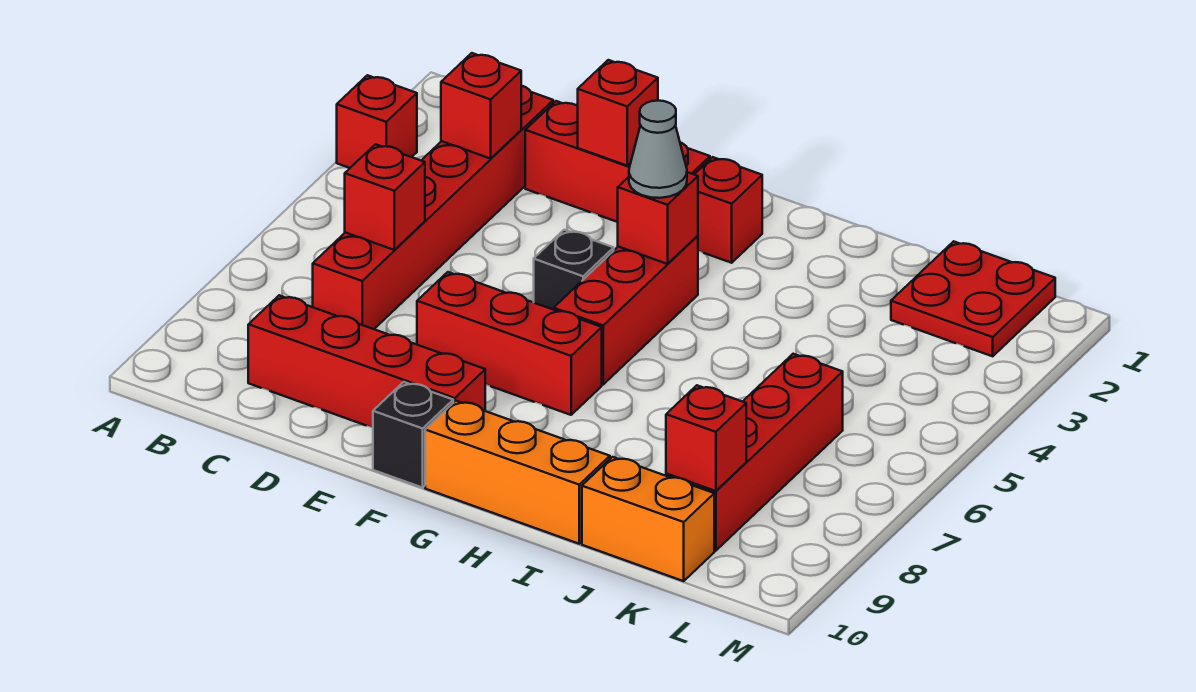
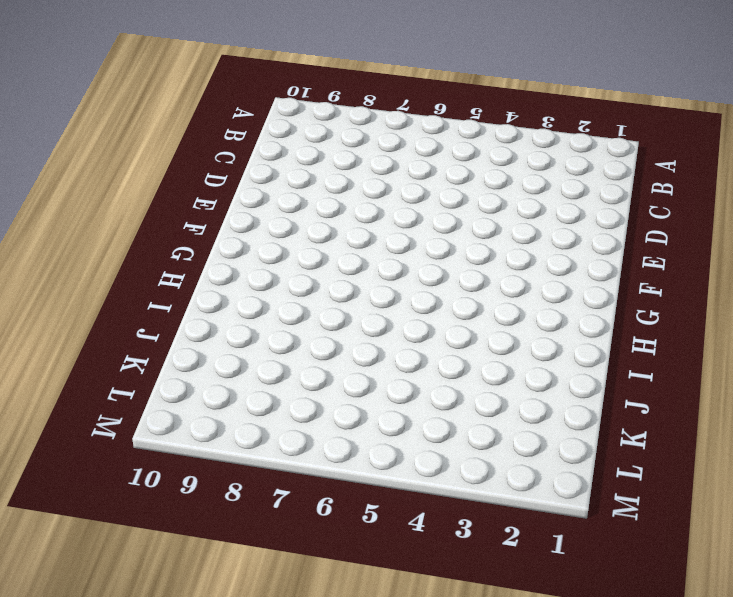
none -> red 1x1 brick [337,75,417,168]
none -> red 1x6 brick [313,86,553,329]
none -> red 1x4 brick [248,295,485,427]

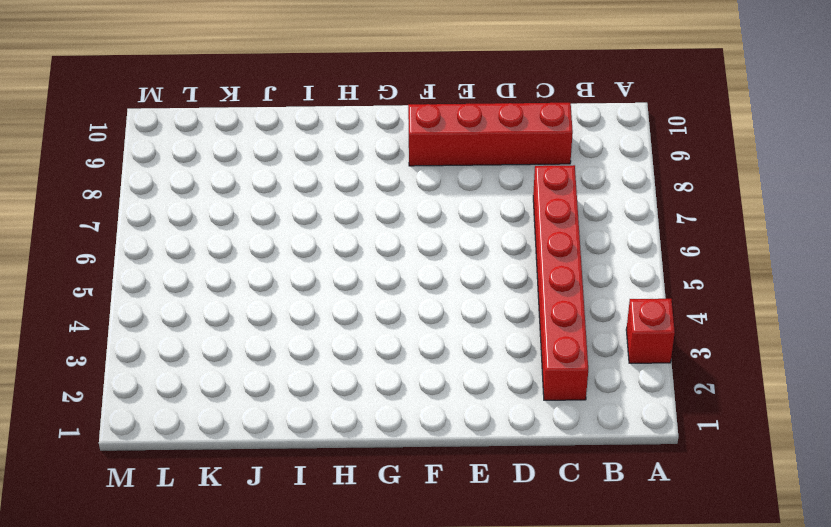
none -> red 1x3 brick [525,101,710,222]
none -> red 1x3 brick [417,272,602,415]
none -> black 1x1 brick [534,230,614,310]

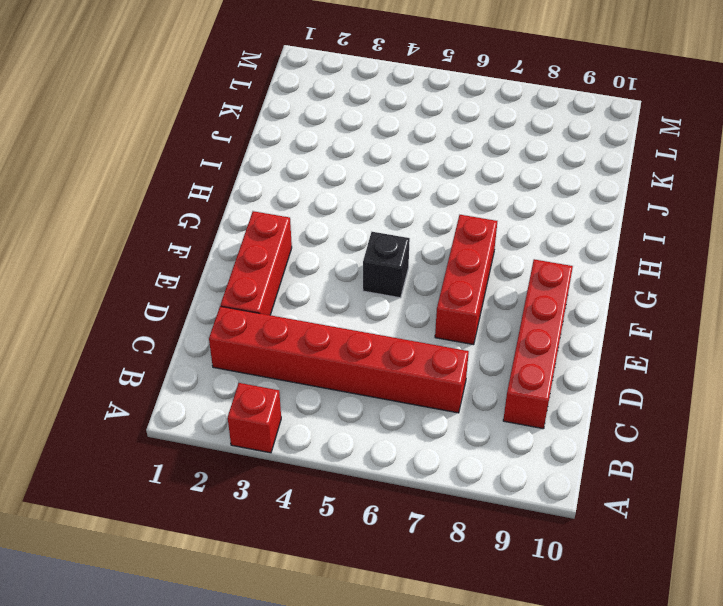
none -> black 1x1 brick [373,382,453,488]
none -> red 1x1 brick [694,157,762,263]
none -> red 1x3 brick [554,236,698,384]

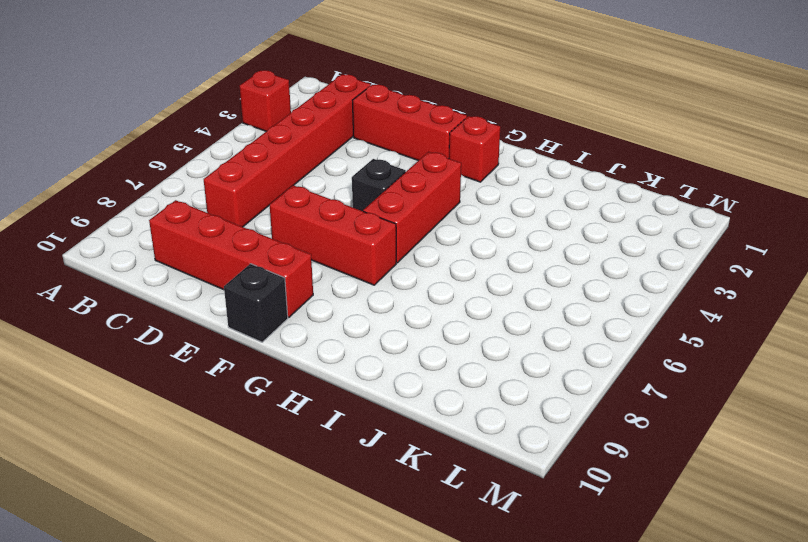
none -> orange 1x3 brick [425,401,610,544]
none -> orange 1x2 brick [582,457,714,581]
none -> red 2x2 plate [891,241,1055,356]

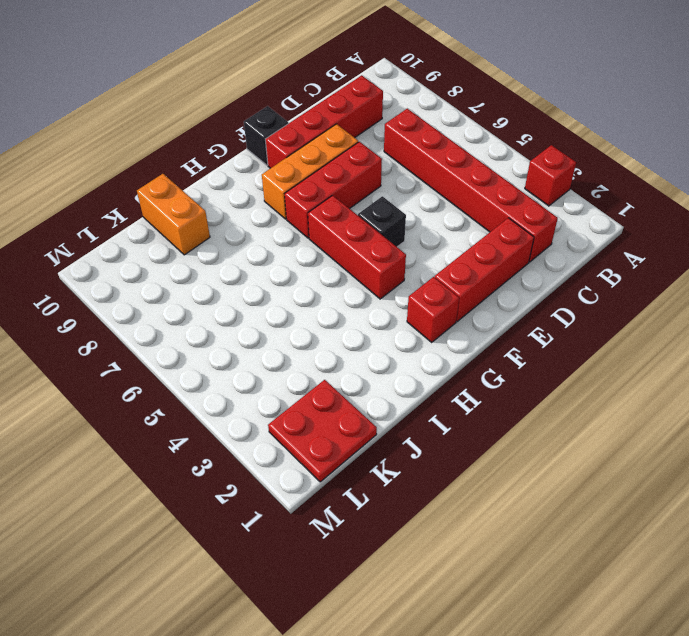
orange 1x3 brick [262,124,358,219] -> orange 1x3 brick moved to [425,401,610,544]
orange 1x2 brick [137,174,210,255] -> orange 1x2 brick turned to [582,457,714,581]
none -> red 1x4 brick [666,354,843,551]
none -> red 1x1 brick [441,53,521,159]
none -> red 1x1 brick [345,144,425,250]

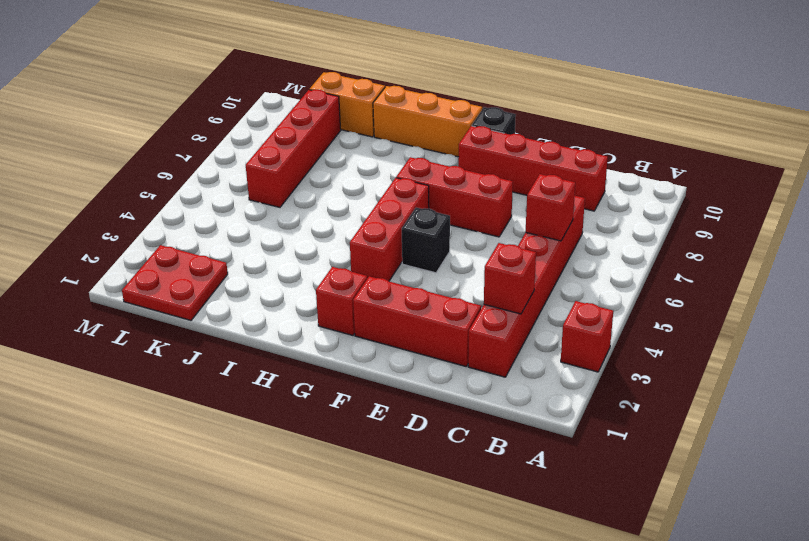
none -> red 1x1 brick [578,60,658,166]
none -> red 1x1 brick [618,172,698,264]
none -> red 1x1 brick [666,385,746,491]

